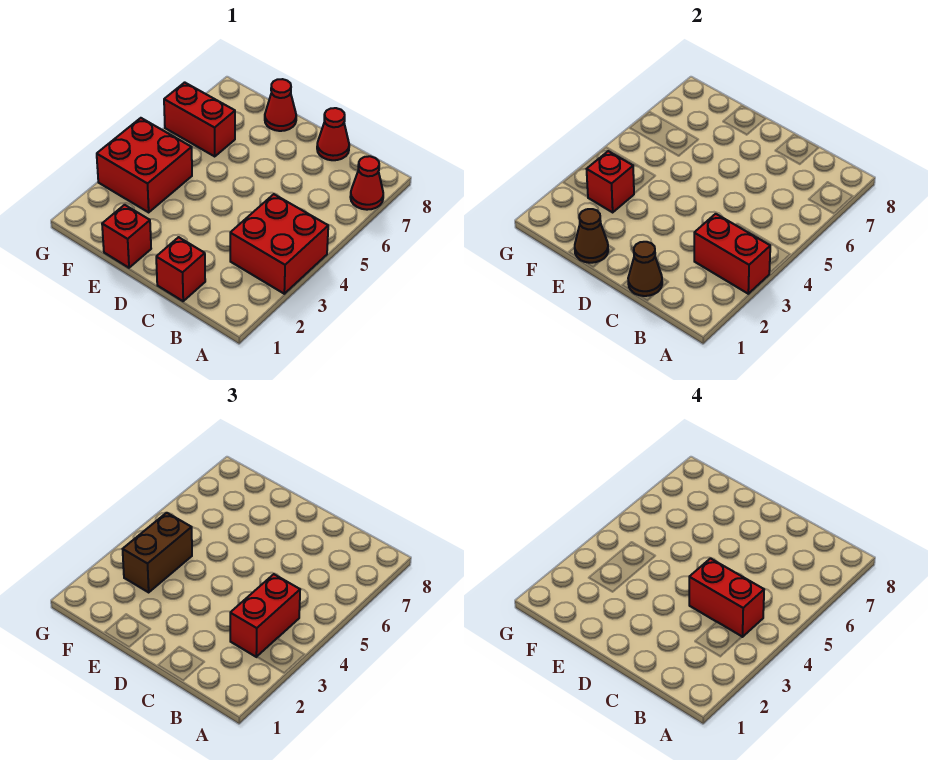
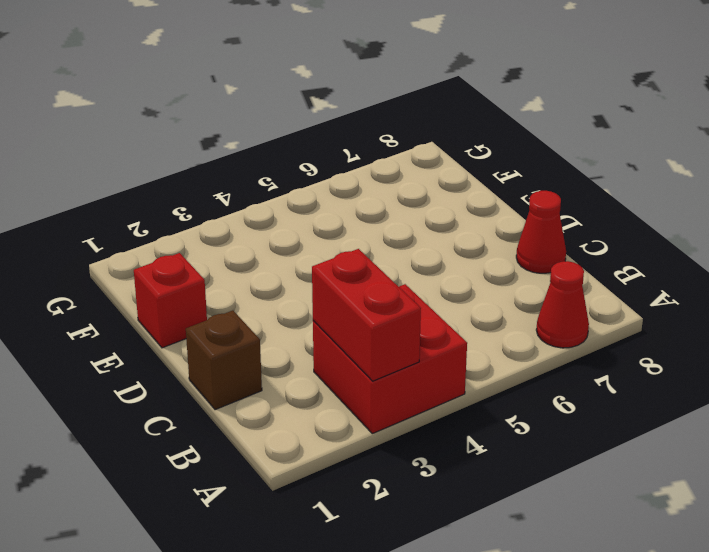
brown 1x1 brick [186,311,262,410] -> red 1x1 brick [156,237,205,301]
none -> red 1x1 cone [265,79,296,131]
none -> red 2x2 brick [97,118,192,212]
none -> red 1x2 brick [164,82,235,157]

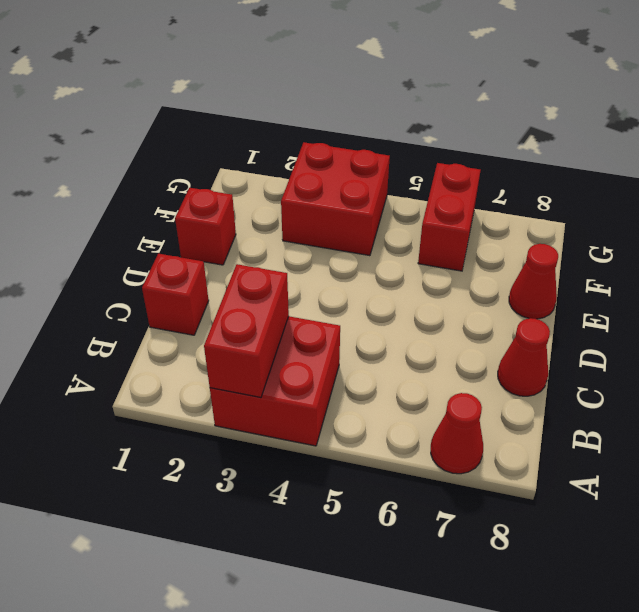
none -> brown 1x1 cone [628,242,662,296]
none -> brown 1x1 cone [575,209,608,263]
none -> red 1x1 brick [587,151,634,212]

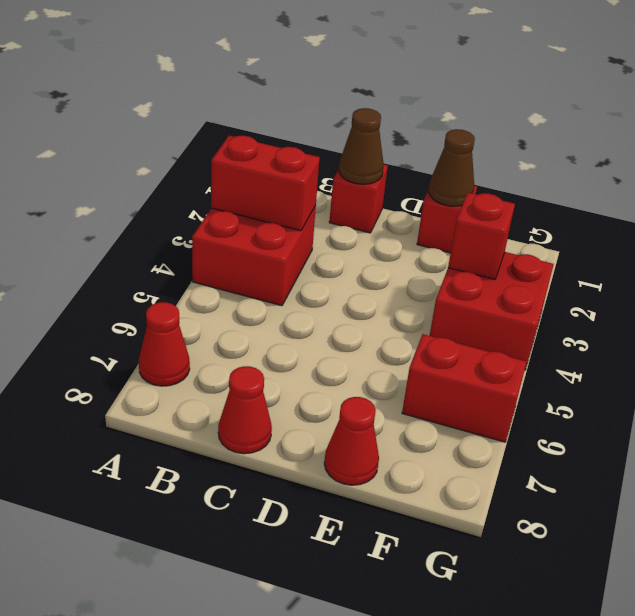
none -> red 1x2 brick [230,574,300,657]
none -> brown 1x2 brick [123,513,192,592]
none -> red 1x2 brick [689,559,764,637]

